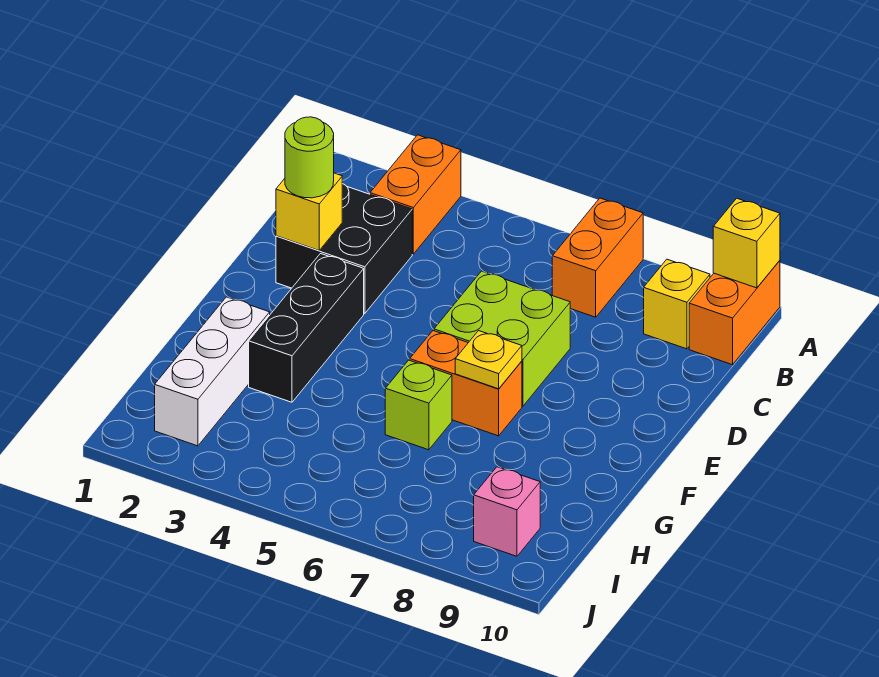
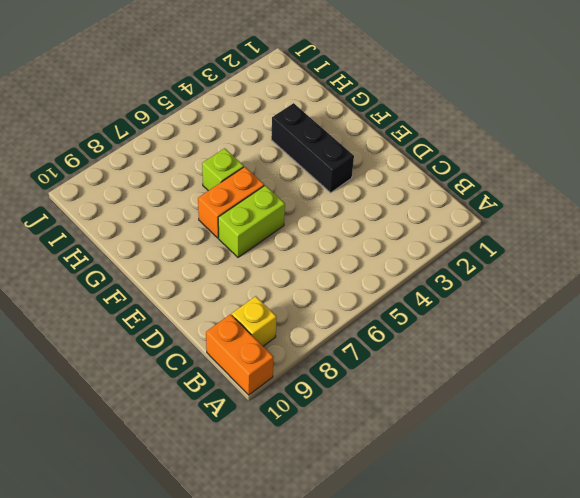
lime 1x2 brick [218,186,285,257] -> lime 2x2 brick [434,271,570,406]
none -> orange 1x2 brick [370,135,461,254]
none -> orange 1x2 brick [552,198,643,317]
none -> black 2x2 brick [276,184,412,313]

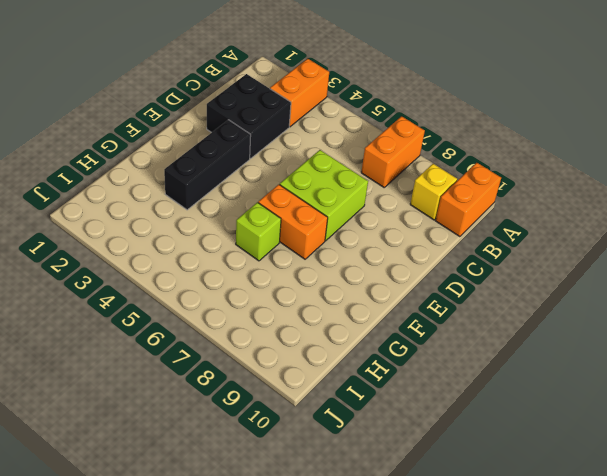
none -> white 1x3 brick [155,297,270,446]
none -> pink 1x1 brick [474,467,540,556]
none -> yellow 1x1 brick [713,198,780,288]

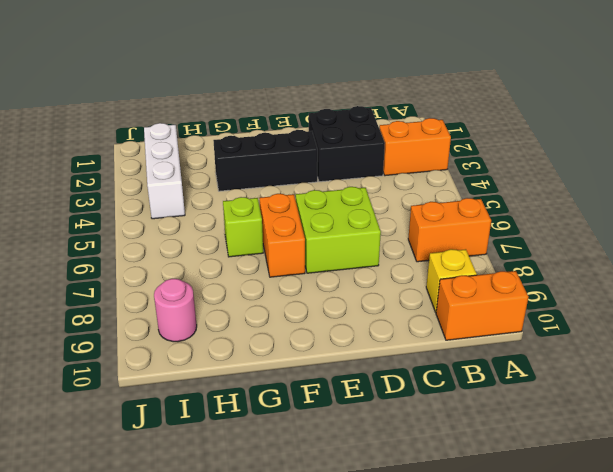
white 1x3 brick [144,123,185,219] -> white 1x3 brick turned to [155,297,270,446]
pink 1x1 round brick [154,279,197,342] -> pink 1x1 brick [474,467,540,556]
none -> yellow 1x1 brick [713,198,780,288]
none -> yellow 1x1 brick [276,173,342,250]
none -> yellow 1x1 plate [455,331,522,389]

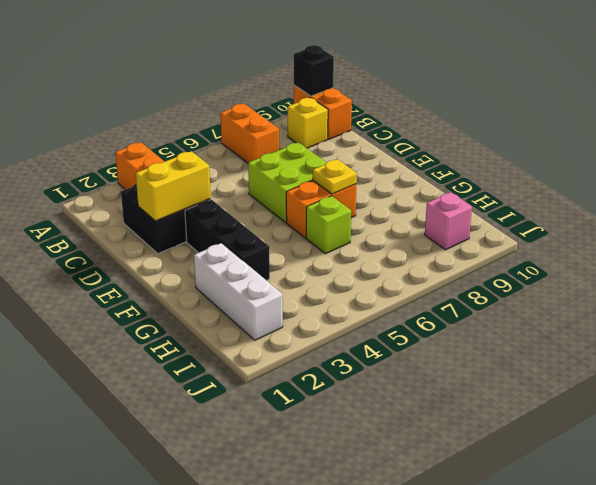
black 1x1 brick [294,45,334,96] -> yellow 1x1 brick [713,198,780,288]
yellow 1x2 brick [136,151,211,221] -> yellow 1x1 brick [276,173,342,250]
none -> lime 1x1 round brick [285,117,334,198]

